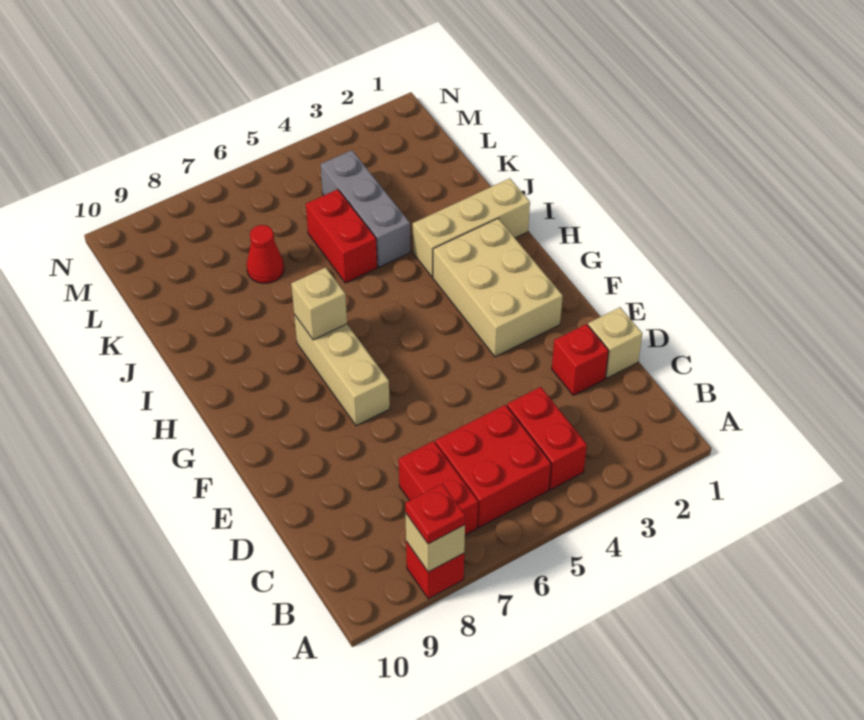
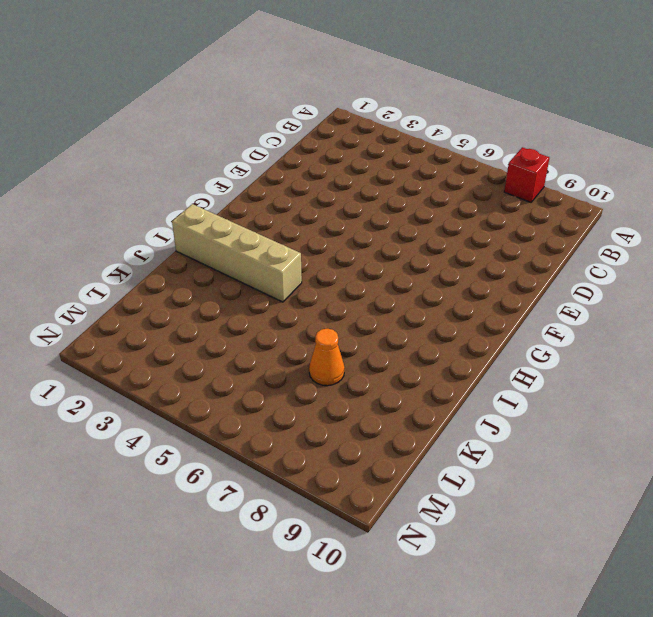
tan 1x4 brick [172,204,302,302] -> tan 1x3 brick [413,178,530,277]
orange 1x1 cone [309,329,345,386] -> red 1x1 cone [247,225,284,283]
none -> red 1x2 brick [507,387,587,490]
none -> red 2x2 brick [435,405,551,527]
none -> red 1x2 brick [399,441,478,535]

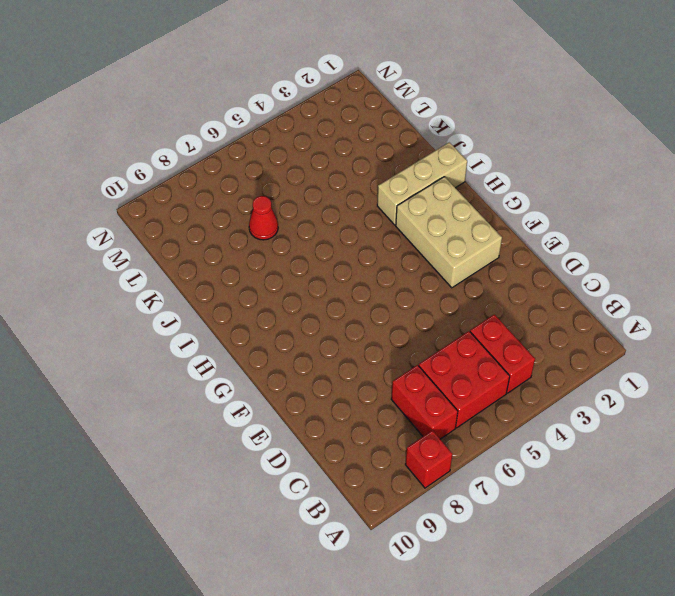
none -> tan 1x1 brick [588,307,642,378]
none -> red 1x1 brick [552,324,609,395]
none -> tan 1x3 brick [294,315,390,426]

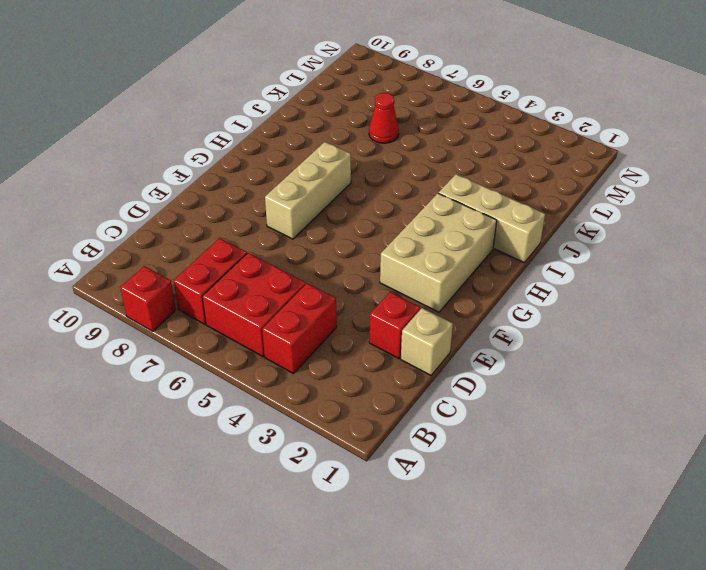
none -> grey 1x3 brick [321,150,410,267]
none -> red 1x2 brick [306,189,377,283]
none -> tan 1x1 brick [405,513,465,572]

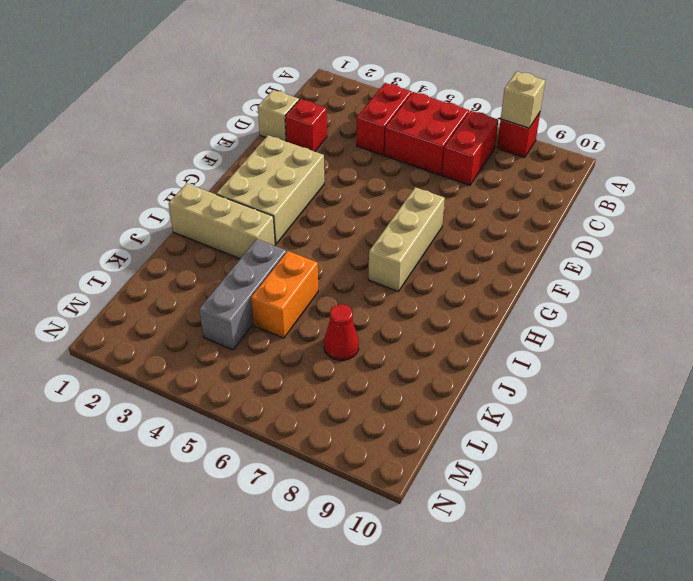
orange 1x2 brick [251,251,318,338] -> red 1x2 brick [306,189,377,283]
none -> tan 1x1 brick [291,267,347,340]
none -> red 1x1 plate [405,484,465,544]

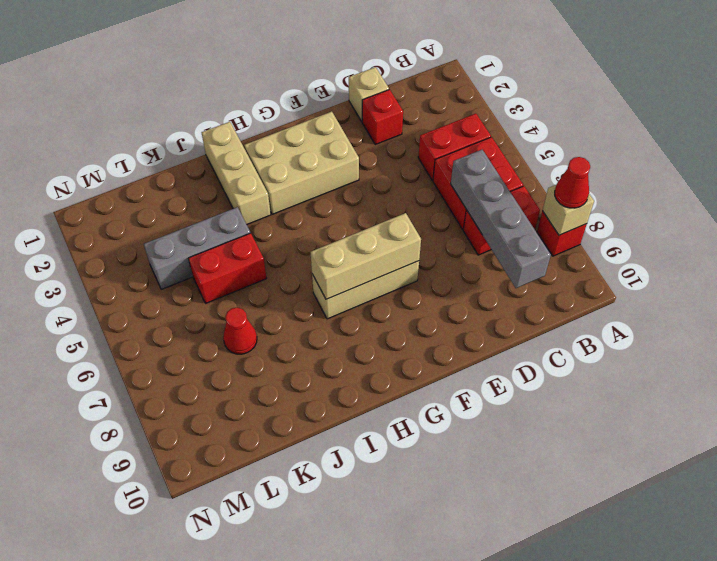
red 1x1 cone [555,157,590,208] -> red 1x1 plate [405,484,465,544]
grey 1x4 brick [451,150,551,288] -> none
tan 1x3 brick [311,213,421,299] -> tan 1x1 brick [291,267,347,340]

